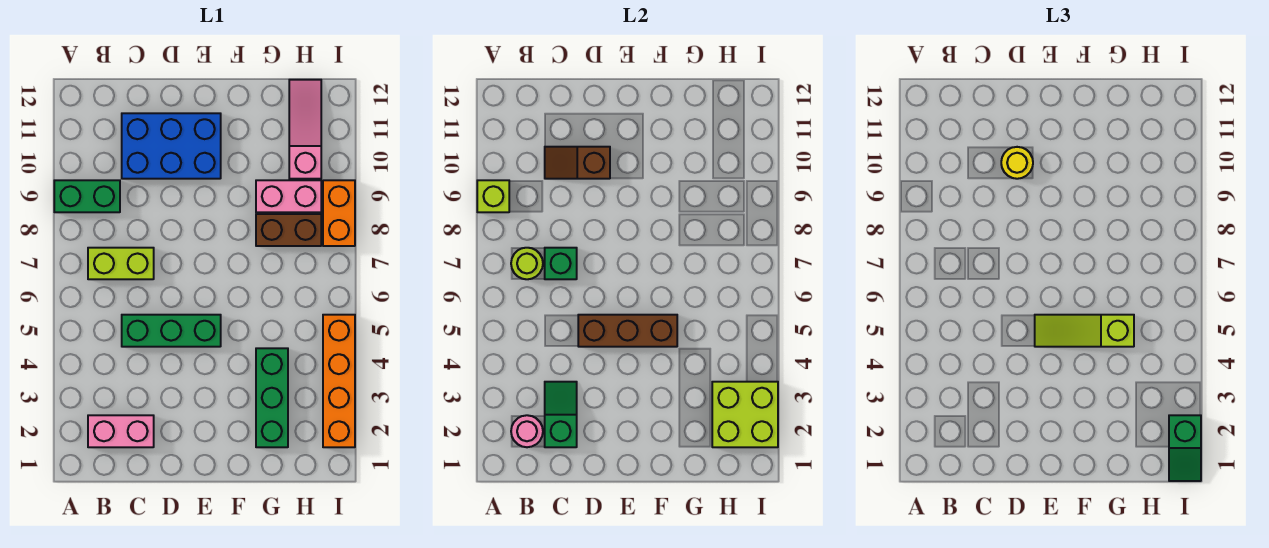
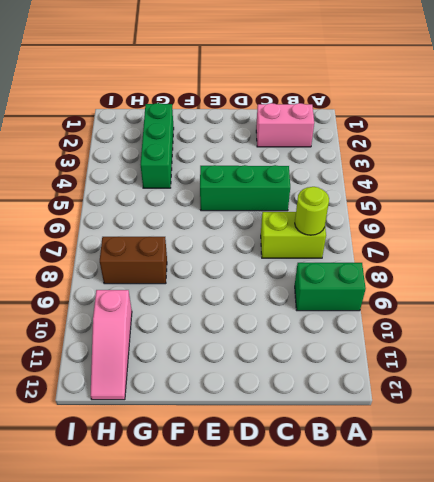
none -> blue 2x3 brick [122,113,221,179]
none -> pink 1x2 brick [256,180,321,212]
none -> orange 1x4 brick [323,315,355,447]

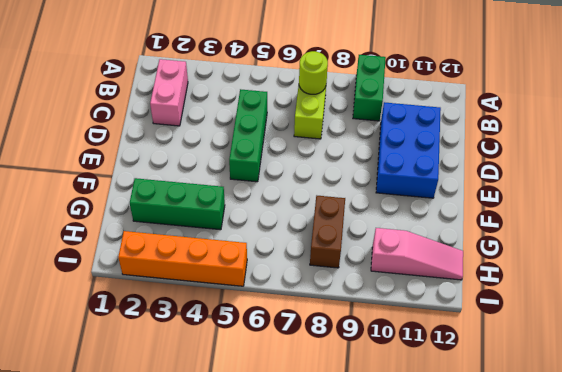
none -> pink 1x2 brick [256,180,321,212]
none -> orange 1x2 brick [323,180,355,246]
none -> lime 1x1 brick [477,180,509,212]

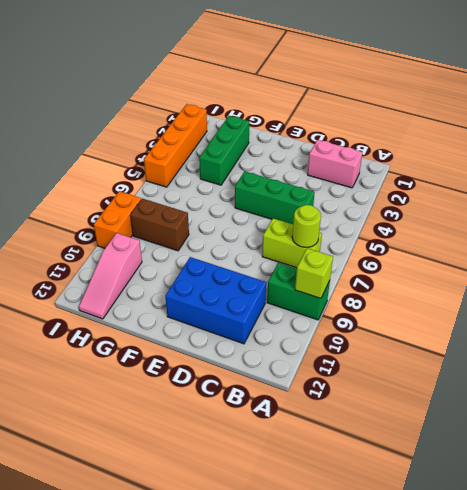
none -> pink 1x2 brick [256,180,321,212]
none -> pink 1x1 round brick [511,415,543,447]
none -> green 1x2 slope [545,382,577,447]

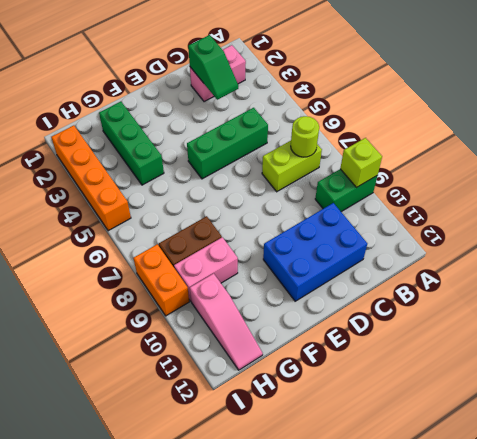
none -> pink 1x1 round brick [511,415,543,447]
none -> green 1x1 brick [545,248,577,279]
none -> brown 1x2 slope [545,147,610,179]

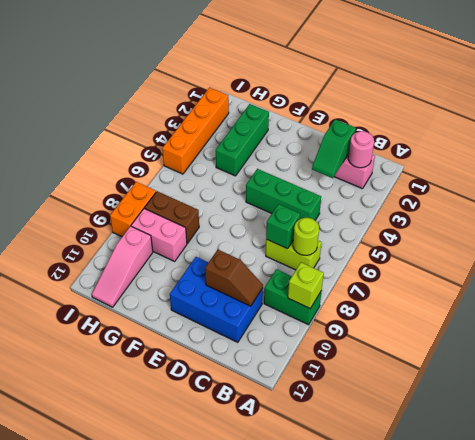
none -> brown 1x3 brick [578,315,677,347]
none -> lime 2x2 brick [712,382,778,447]
none -> yellow 1x1 round brick [1001,147,1033,179]

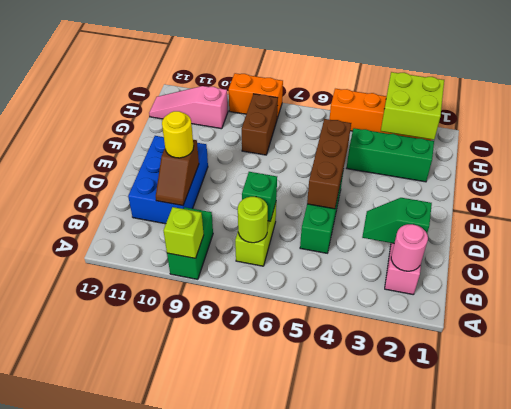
none -> pink 1x2 brick [256,180,321,212]
none -> lime 1x3 slope [1035,315,1134,347]
none -> green 1x2 slope [1169,415,1201,481]

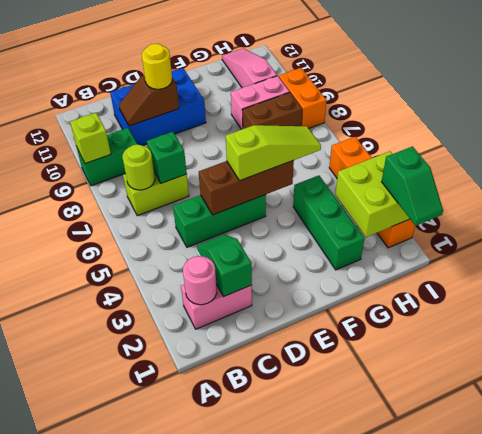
lime 1x3 slope [226,125,321,181] -> lime 1x3 slope turned to [1035,315,1134,347]

